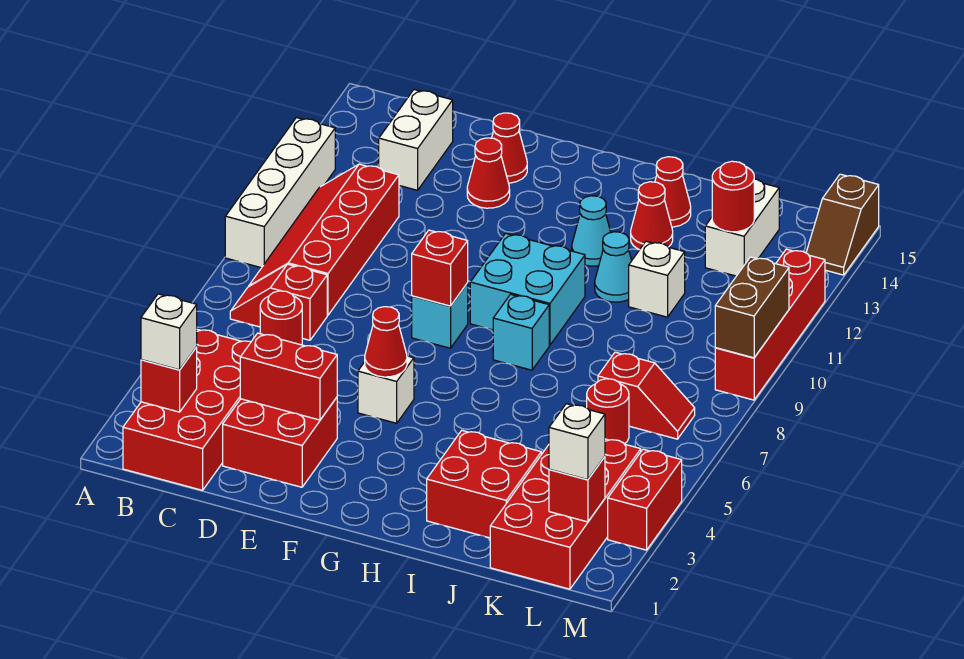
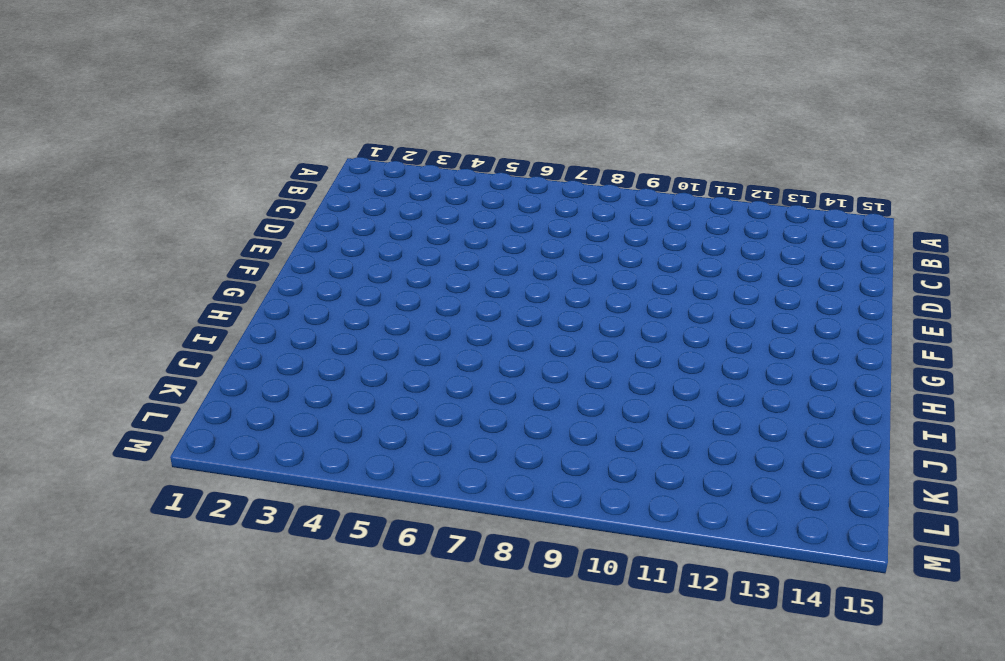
none -> white 1x4 brick [225,118,335,268]
none -> red 2x4 brick [123,329,251,490]
none -> red 1x2 slope [230,264,327,340]
none -> red 2x4 slope [248,164,399,315]

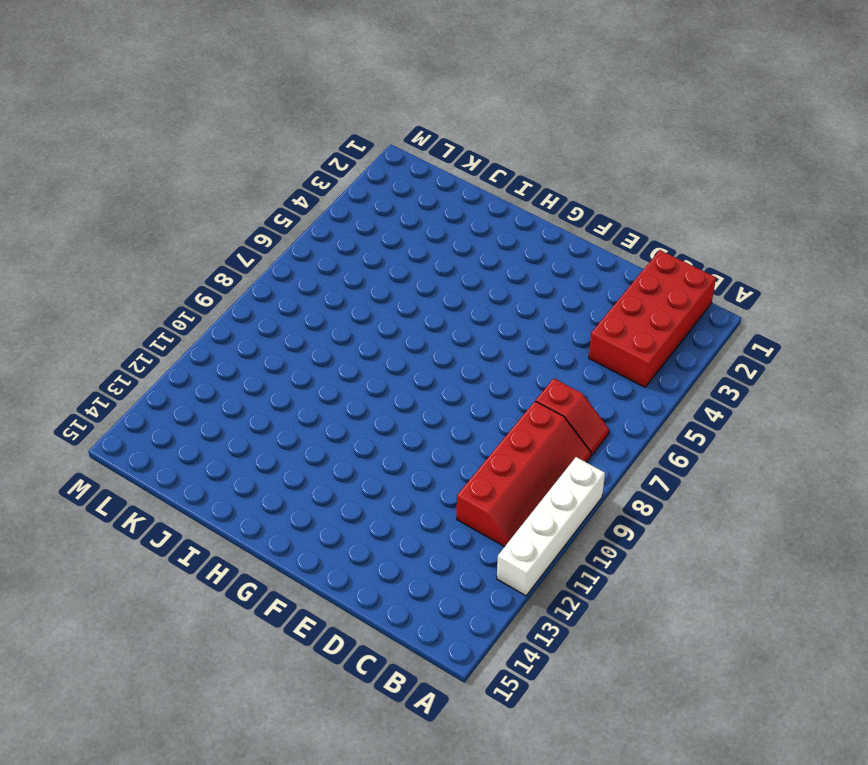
none -> red 1x1 round brick [260,291,302,345]
none -> white 1x2 brick [379,90,453,190]
none -> red 2x2 brick [223,397,337,487]
none -> red 1x1 cone [467,138,510,208]

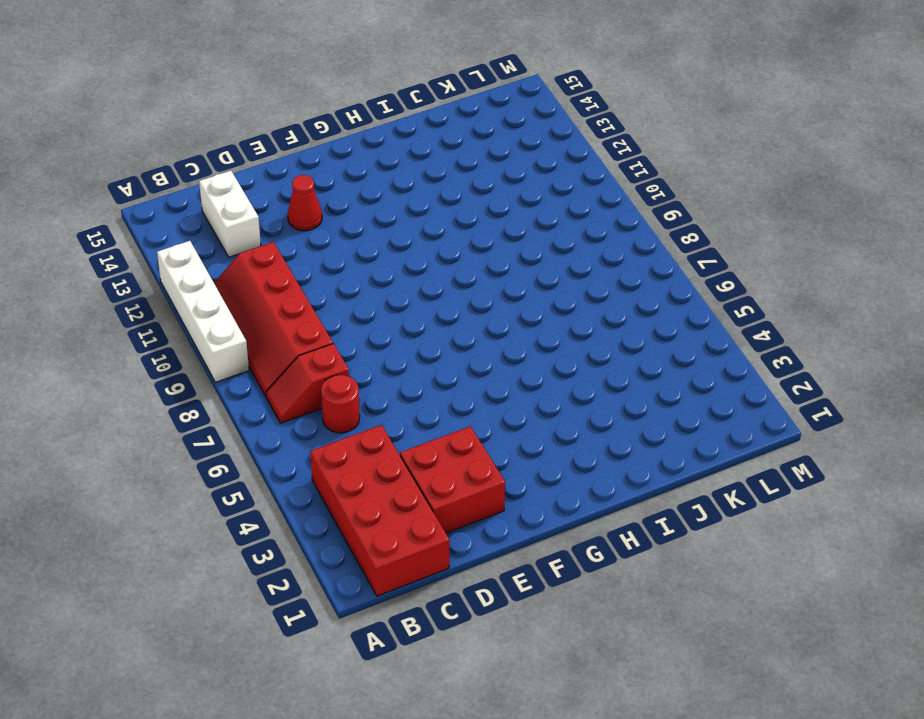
none -> red 1x1 cone [492,113,527,183]
none -> white 1x1 brick [358,356,414,423]
none -> cyan 1x1 brick [412,283,468,348]
none -> cyan 2x2 brick [470,233,585,345]

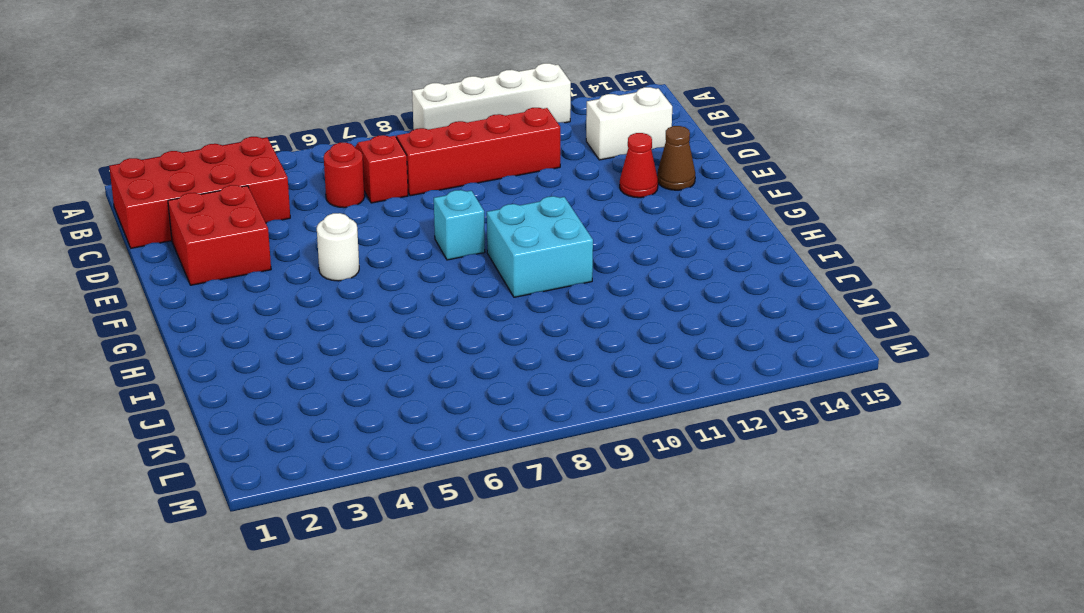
brown 1x1 cone [657,126,695,190] -> red 1x1 cone [492,113,527,183]
white 1x1 round brick [317,213,359,281] -> white 1x1 brick [358,356,414,423]
none -> cyan 1x1 brick [493,294,549,370]
none -> cyan 1x1 cone [572,196,611,266]
none -> red 2x2 brick [427,430,541,538]
none -> cyan 1x1 cone [595,232,632,302]

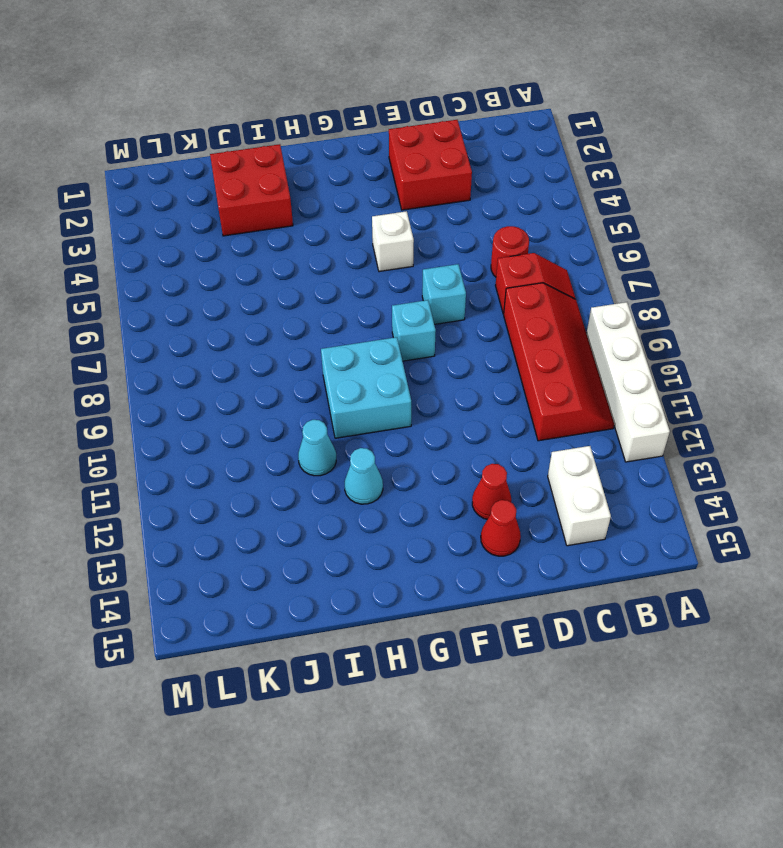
cyan 1x1 brick [422,264,466,324] -> cyan 1x1 brick moved to [493,294,549,370]
none -> red 2x4 brick [123,329,251,490]
none -> red 1x1 cone [631,182,673,250]
none -> red 1x1 cone [655,157,691,227]
none -> white 1x1 brick [629,241,685,317]

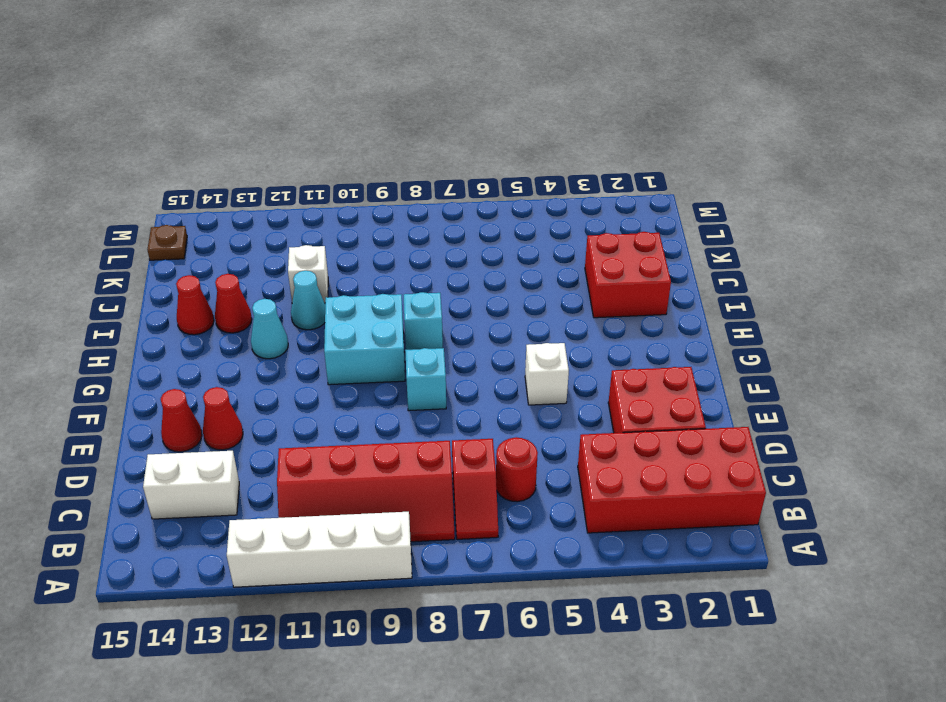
brown 1x1 plate [147,225,187,260] -> none
none -> red 2x4 brick [490,439,641,589]
none -> red 1x1 round brick [587,379,629,444]
none -> red 1x2 slope [598,352,695,439]
none -> white 1x2 brick [705,179,779,276]

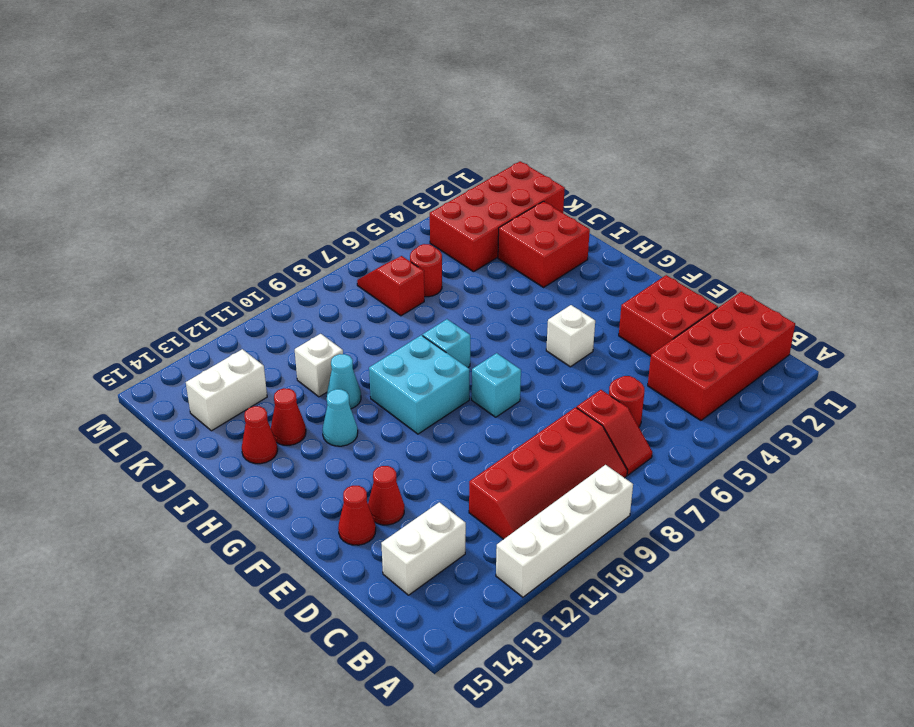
none -> red 1x2 brick [608,449,682,550]
none -> red 1x4 brick [715,249,825,400]
none -> brown 1x2 slope [806,174,879,275]
none -> red 1x1 brick [141,347,197,412]

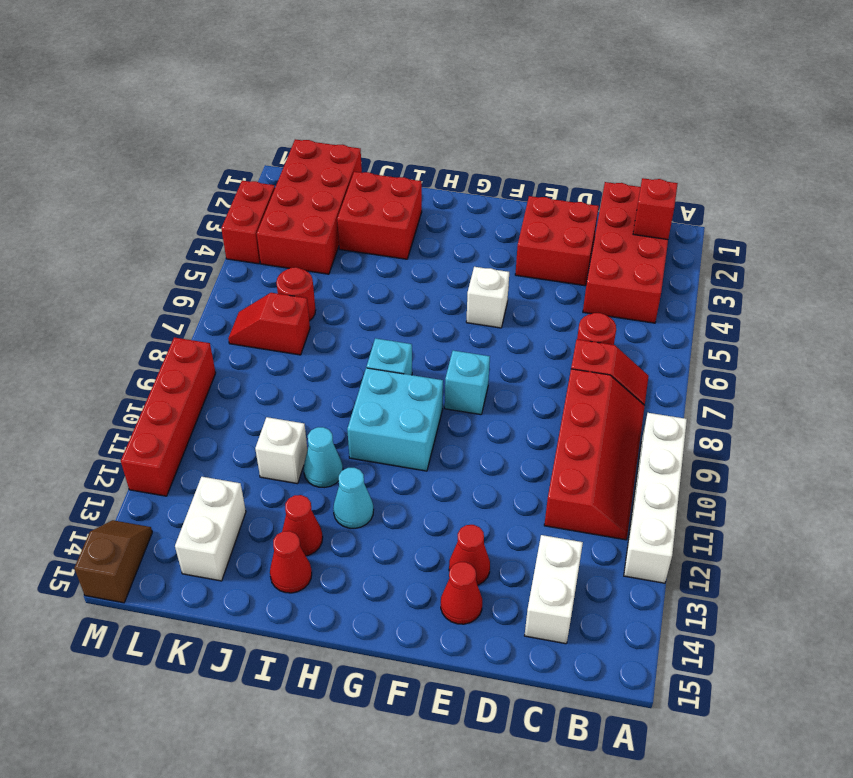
none -> red 1x2 brick [240,333,337,420]
none -> red 1x1 cone [365,307,407,377]
none -> red 1x1 brick [412,230,468,306]
none -> red 1x1 round brick [712,161,754,232]

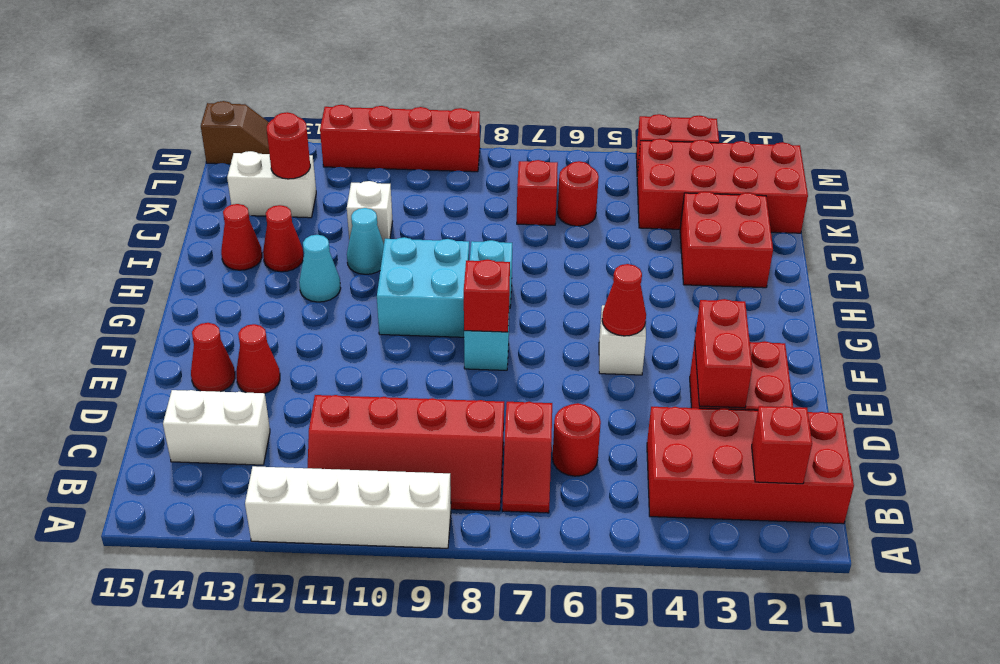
none -> red 1x1 brick [549,457,605,522]
none -> brown 1x2 brick [715,257,789,358]
none -> white 1x1 brick [141,294,197,370]
none -> white 1x1 brick [549,404,605,480]

